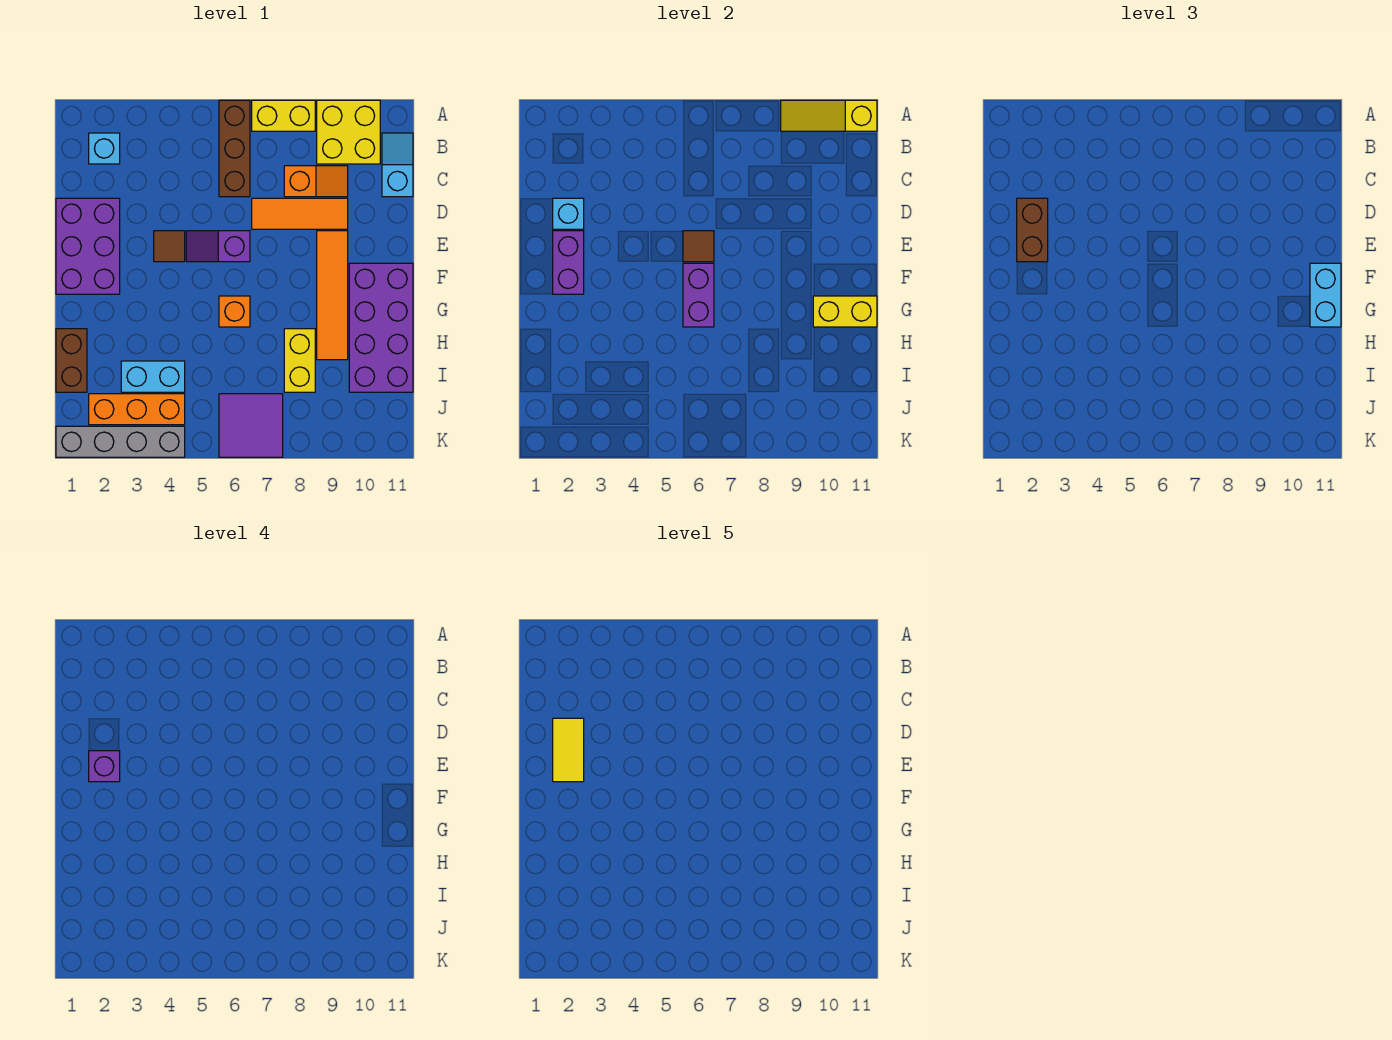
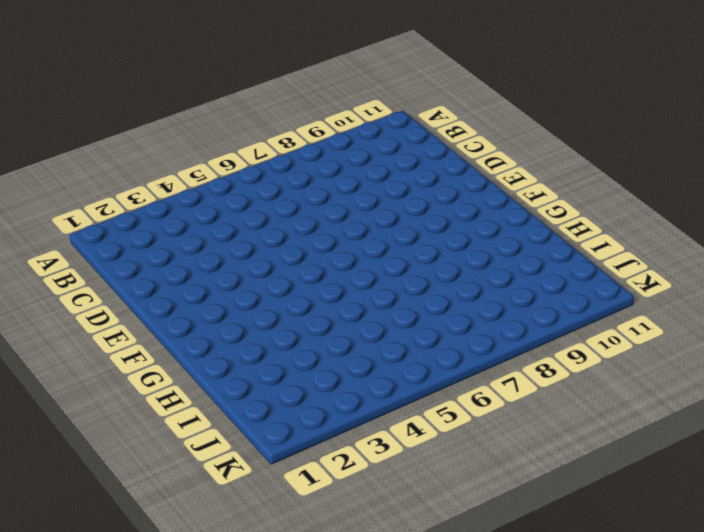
none -> brown 1x3 brick [219,100,250,197]
none -> yellow 1x2 brick [252,100,315,131]
none -> yellow 2x2 brick [317,100,380,164]

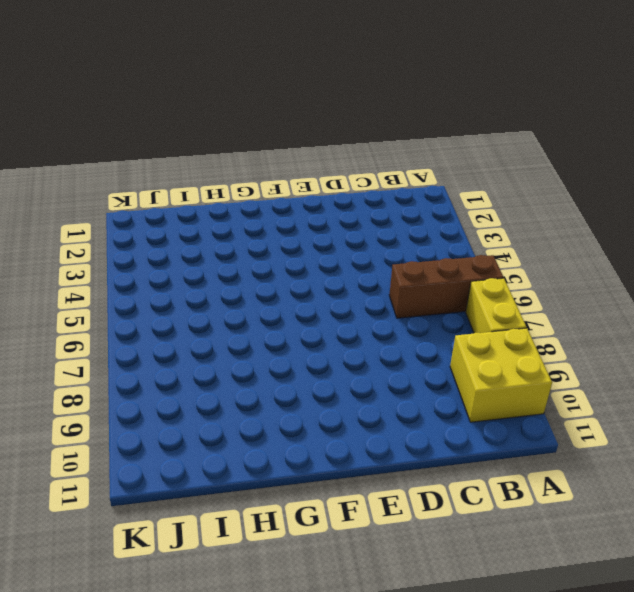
none -> cyan 1x1 brick [89,133,120,164]
none -> cyan 1x2 slope [382,133,413,197]
none -> orange 1x2 slope [284,166,348,197]

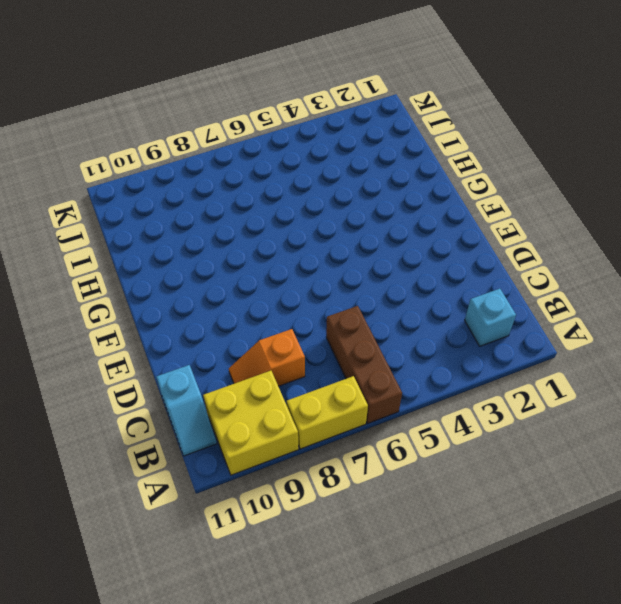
none -> purple 2x3 brick [56,198,120,294]
none -> orange 1x3 tile [252,198,348,229]
none -> brown 1x1 tile [154,231,185,262]

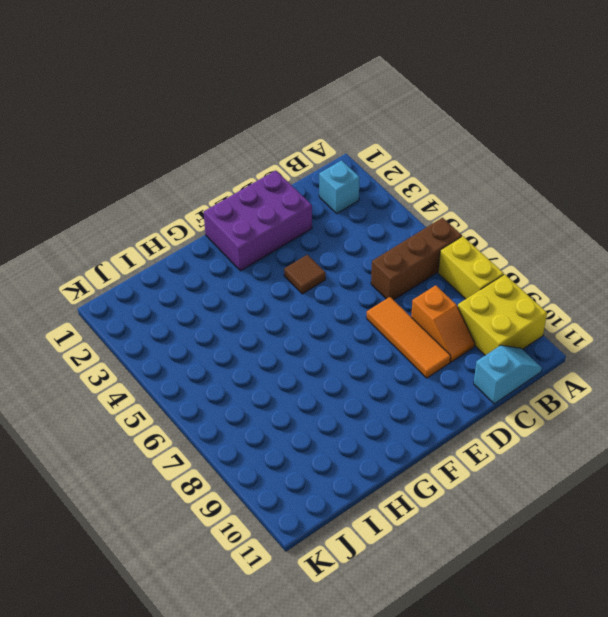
none -> purple 1x2 slope [186,231,250,262]
none -> orange 1x4 tile [317,231,348,360]
none -> purple 2x4 brick [349,263,413,392]

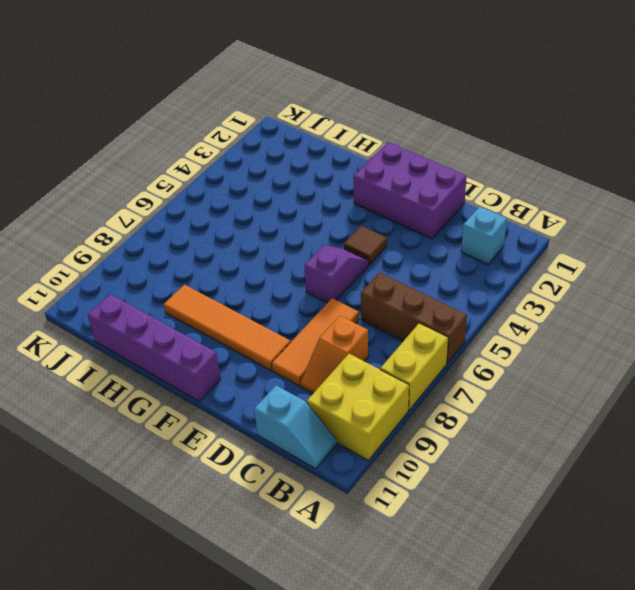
purple 1x4 brick [88,294,220,401] -> purple 2x4 brick [349,263,413,392]
none -> orange 1x1 brick [219,296,250,327]
none -> brown 1x2 brick [56,329,87,392]
none -> yellow 1x2 brick [284,329,315,392]

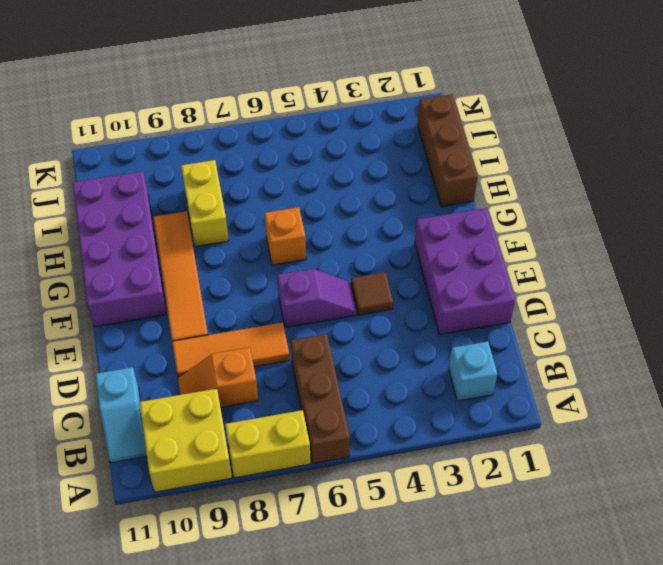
brown 1x3 brick [418,94,477,207] -> brown 1x2 brick [56,329,87,392]
none -> cyan 1x2 brick [121,361,185,392]
none -> orange 1x3 brick [89,394,185,425]
none -> purple 2x2 tile [219,394,283,457]

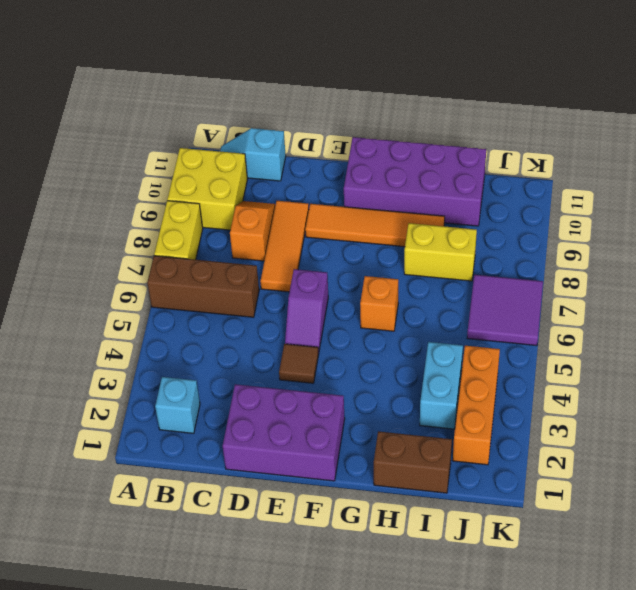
none -> grey 1x4 brick [56,426,185,457]
none -> yellow 1x3 slope [781,100,877,131]
none -> cyan 1x1 brick [553,198,584,229]

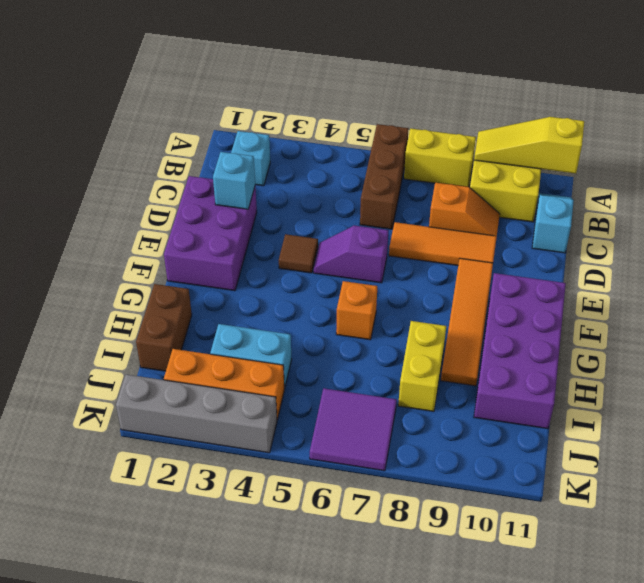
none -> purple 1x2 brick [553,231,584,294]
none -> brown 1x1 tile [683,231,714,262]
none -> purple 1x2 brick [683,263,714,327]

